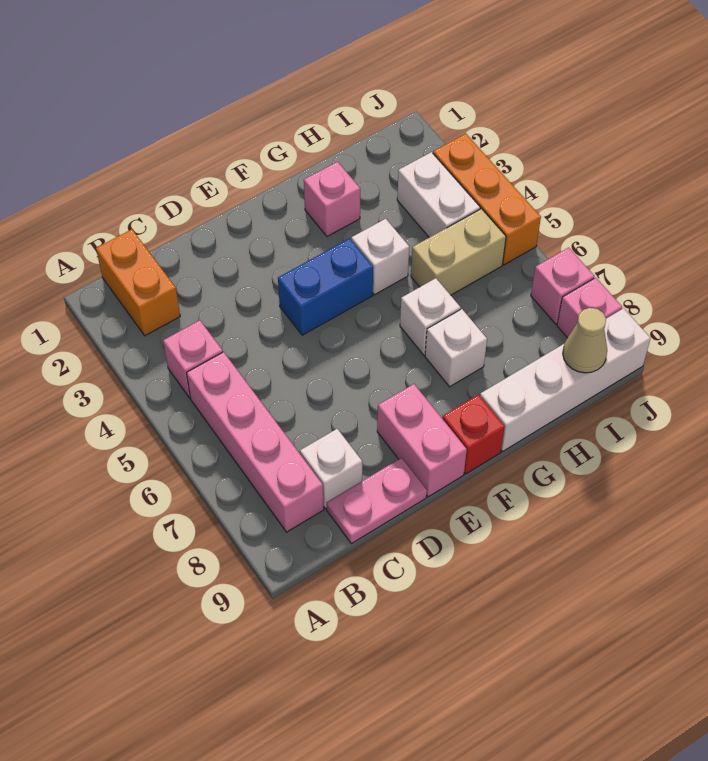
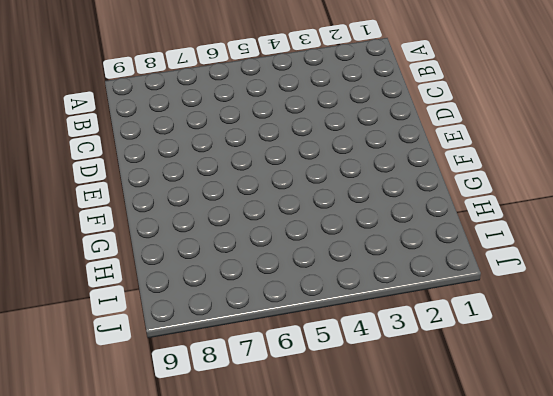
none -> orange 1x2 brick [96,229,180,336]
none -> pink 1x1 brick [163,320,223,398]
none -> pink 1x4 brick [187,352,324,532]

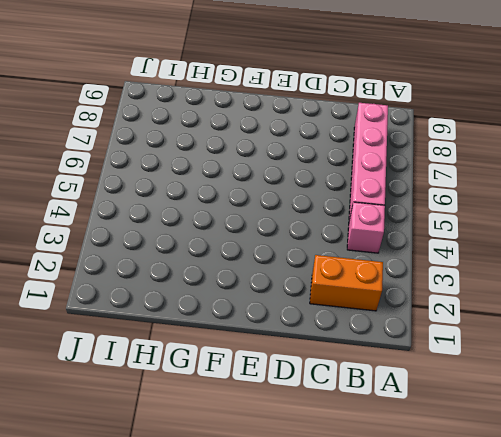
orange 1x2 brick [310,255,383,311] -> orange 1x2 brick turned to [96,229,180,336]
none -> white 1x1 brick [300,429,362,509]
none -> pink 1x2 plate [327,458,427,544]
none -> blue 1x2 brick [278,238,373,335]

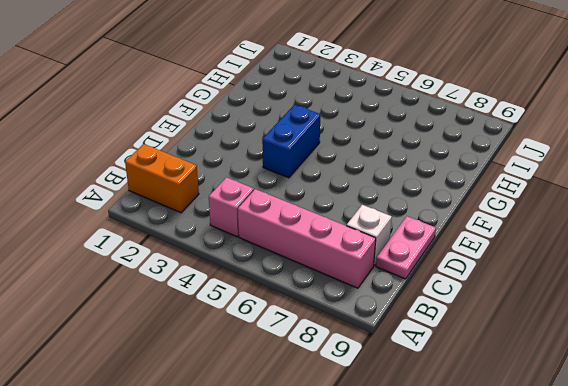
none -> pink 1x2 brick [377,384,467,497]
none -> red 1x1 brick [442,395,505,474]
none -> pink 1x1 brick [304,162,360,236]

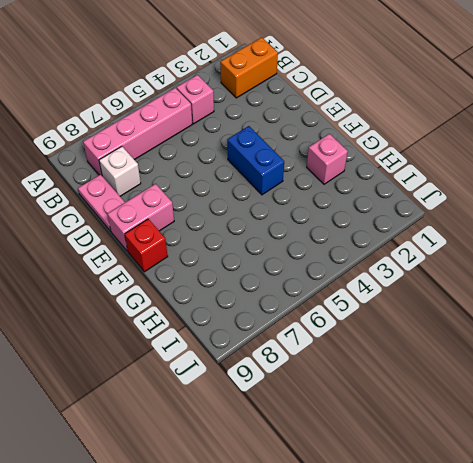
none -> white 1x1 brick [351,219,409,295]
none -> white 1x1 brick [400,278,461,355]
none -> white 1x1 brick [425,309,487,387]

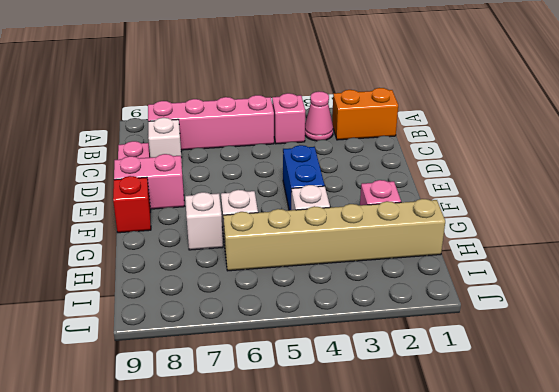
pink 1x1 cone [305,92,333,141] -> none
tan 1x6 brick [223,199,445,271] -> tan 1x2 brick [411,209,506,295]
none -> white 1x4 brick [480,308,650,451]
none -> white 1x2 brick [397,152,480,237]
none -> orange 1x3 brick [433,134,541,265]

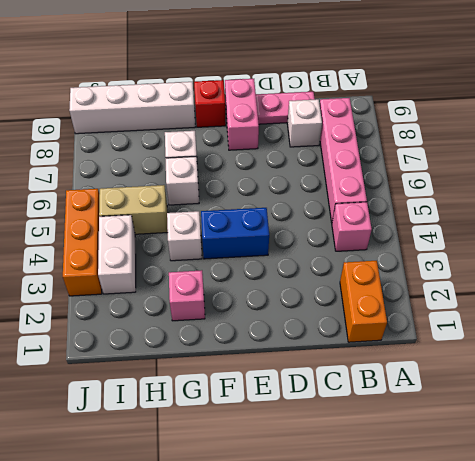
none -> pink 1x1 brick [531,248,595,324]
none -> pink 1x1 brick [557,278,622,338]
none -> tan 1x1 cone [563,308,607,373]

